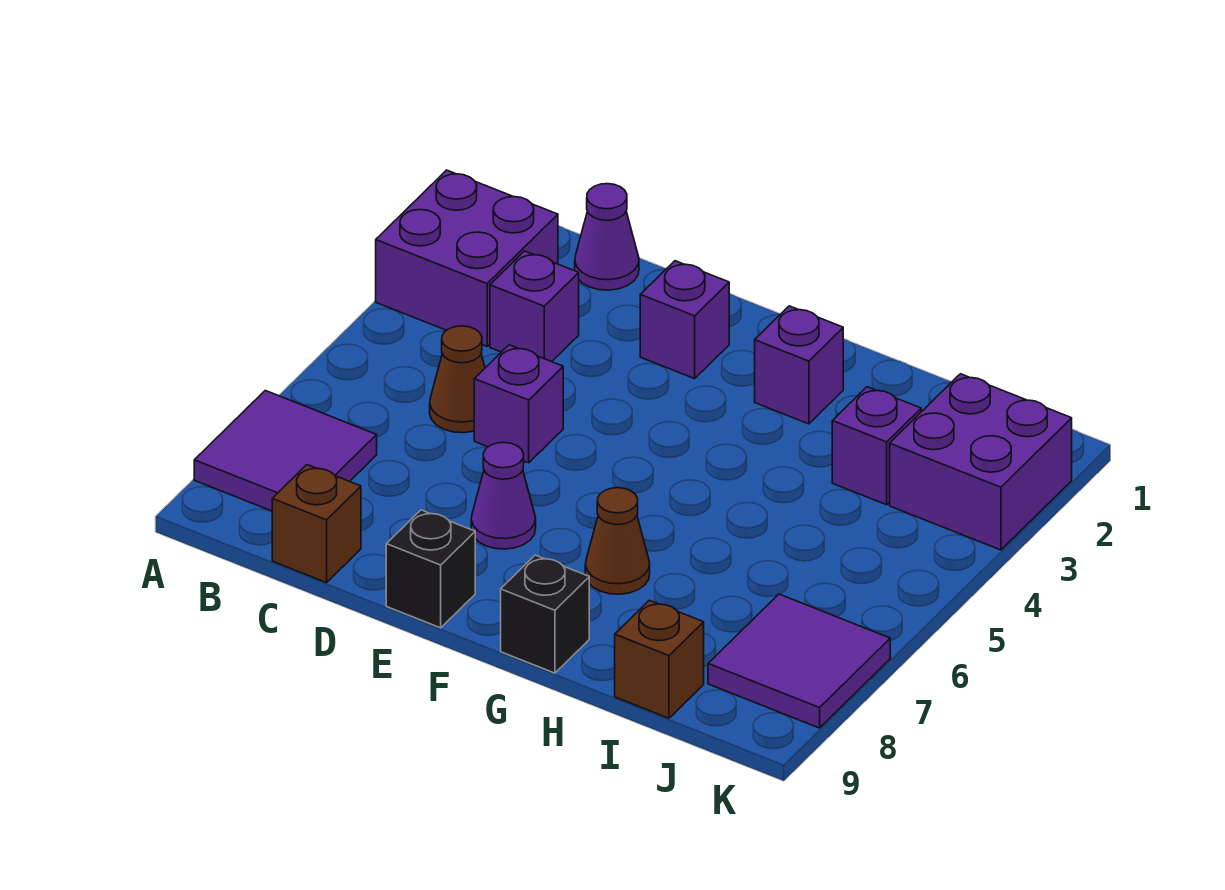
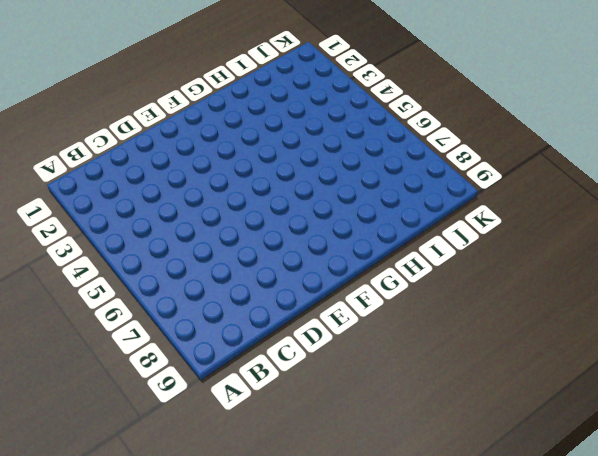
none -> purple 2x2 brick [376,170,558,346]
none -> purple 2x2 tile [194,391,377,511]
none -> purple 1x1 cone [575,184,639,290]

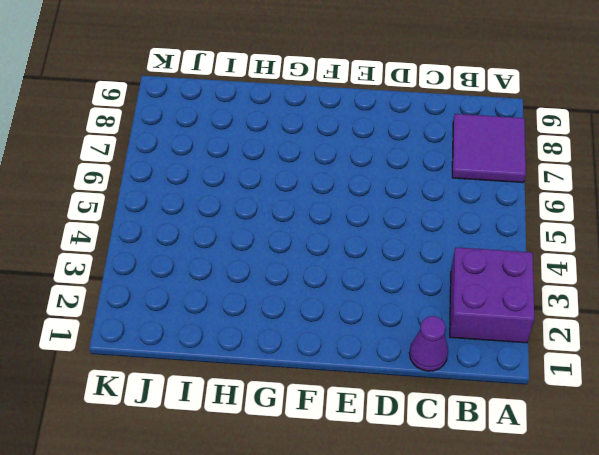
none -> purple 1x1 brick [490,251,579,362]
none -> brown 1x1 cone [430,326,485,433]
none -> brown 1x1 brick [272,465,361,583]

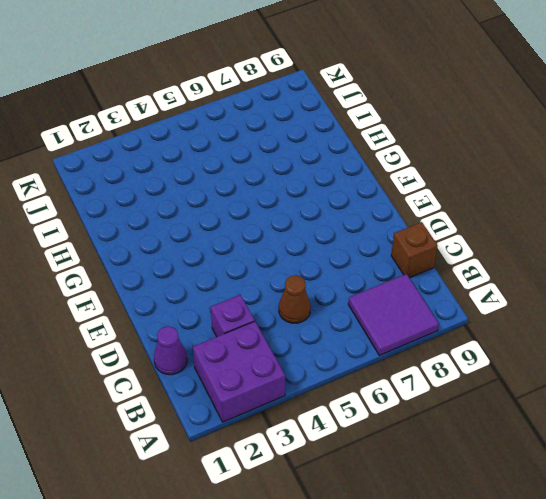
none -> purple 1x1 brick [474,345,563,463]
none -> purple 1x1 brick [640,261,729,379]
none -> purple 1x1 cone [471,442,536,549]

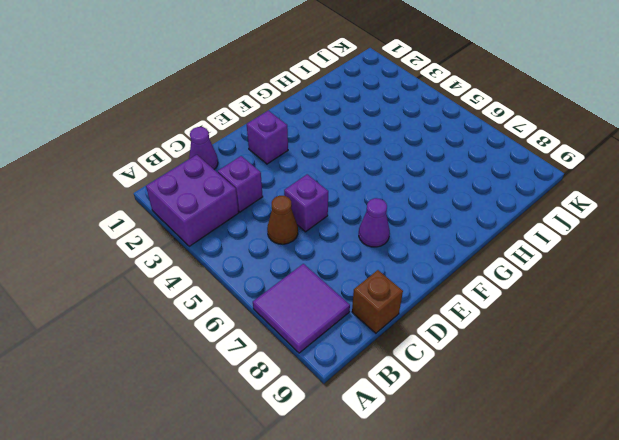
none -> black 1x1 brick [386,510,475,628]
none -> purple 1x1 brick [755,306,843,424]
none -> brown 1x1 cone [585,488,650,594]

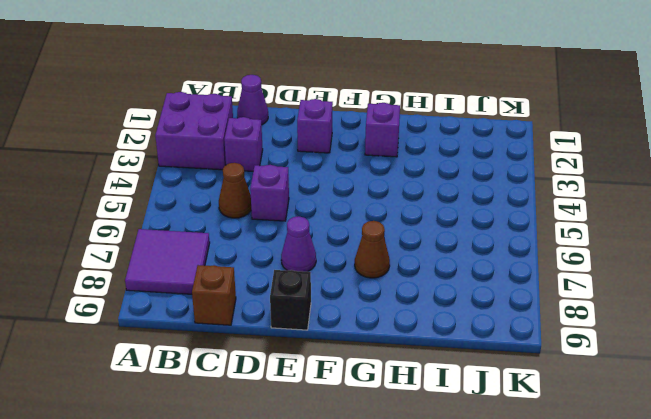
none -> black 1x1 brick [501,555,589,673]
none -> purple 1x1 brick [832,387,921,505]
none -> brown 1x1 brick [615,600,704,718]

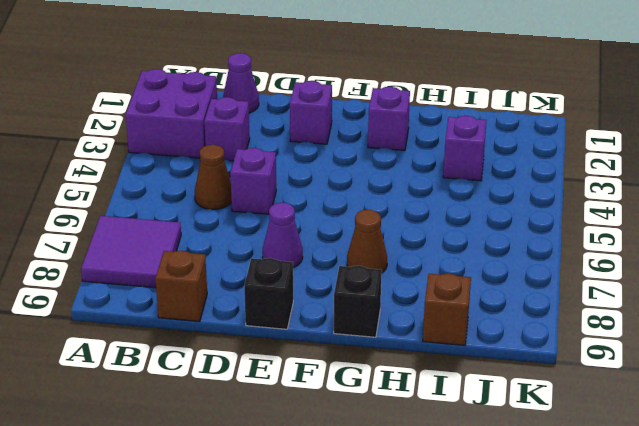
none -> purple 2x2 brick [890,374,1072,550]
none -> purple 2x2 tile [708,594,890,728]

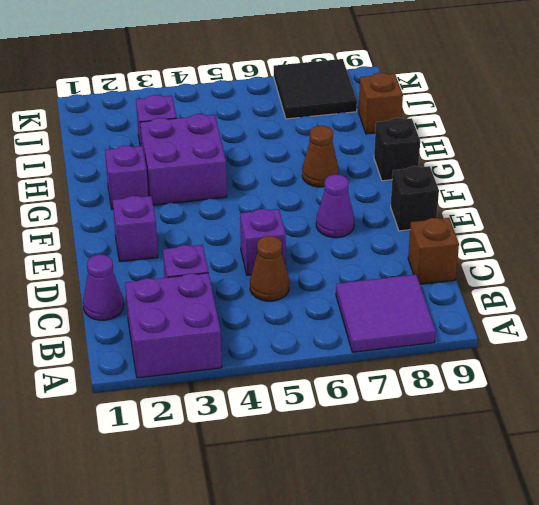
purple 2x2 brick [140,114,227,205] -> purple 2x2 brick moved to [890,374,1072,550]
black 2x2 tile [274,59,357,119] -> purple 2x2 tile [708,594,890,728]

